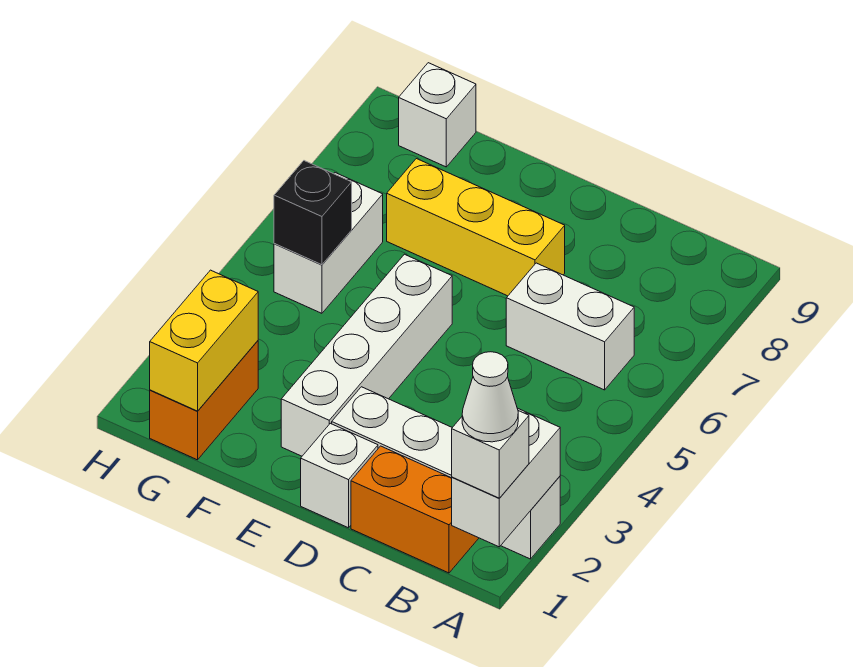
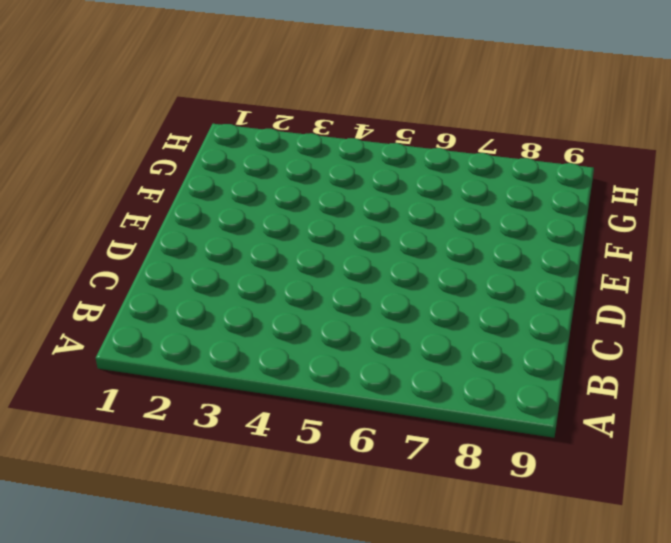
none -> white 1x4 brick [332,387,560,559]
none -> orange 1x2 brick [351,446,479,573]
none -> white 1x2 brick [506,263,634,390]

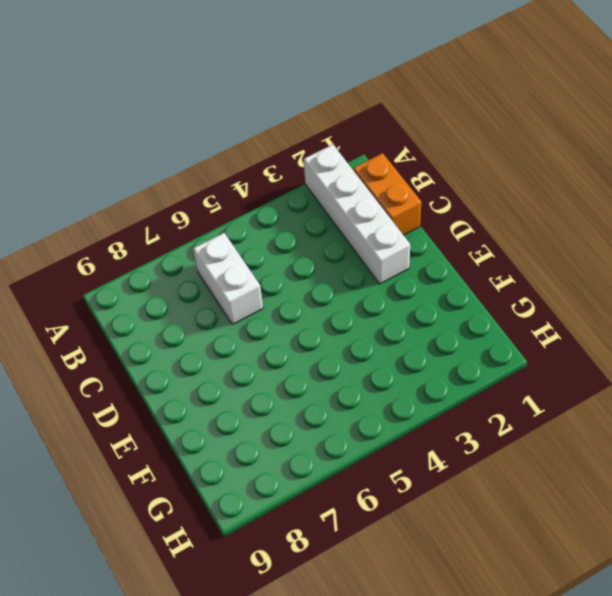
none -> white 1x1 brick [301,423,378,528]
none -> yellow 1x3 brick [387,159,565,296]
none -> white 1x4 brick [281,254,452,456]

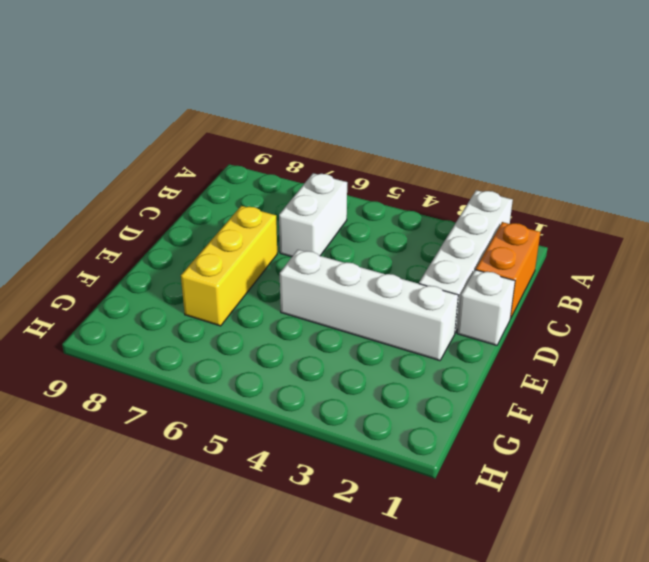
none -> orange 1x2 brick [150,341,258,460]
none -> white 1x2 brick [274,173,383,313]
none -> white 1x1 brick [399,63,476,167]

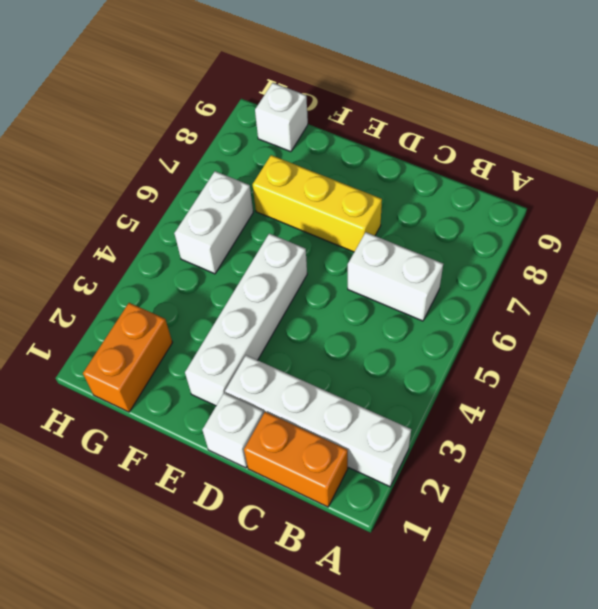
none -> white 1x2 brick [452,408,560,547]
none -> yellow 1x2 brick [150,270,258,411]
none -> black 1x1 brick [274,161,352,265]

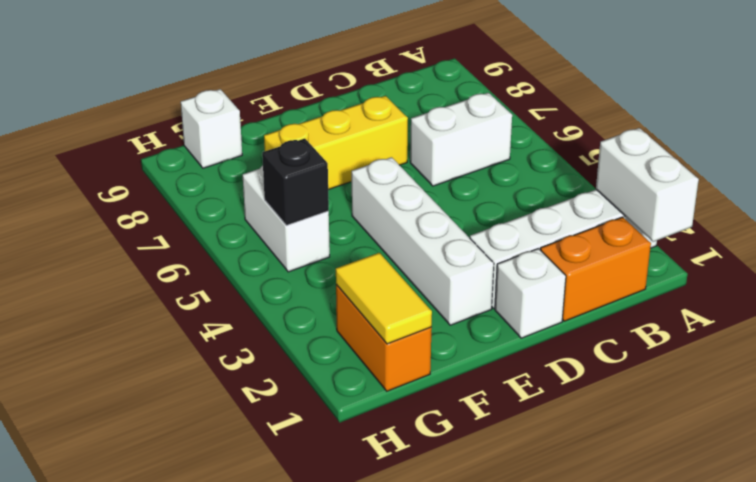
yellow 1x2 tile [336,253,432,344] -> yellow 1x2 brick [150,270,258,411]
none -> white 1x1 brick [452,411,529,498]
none -> white 1x1 cone [462,352,518,442]

